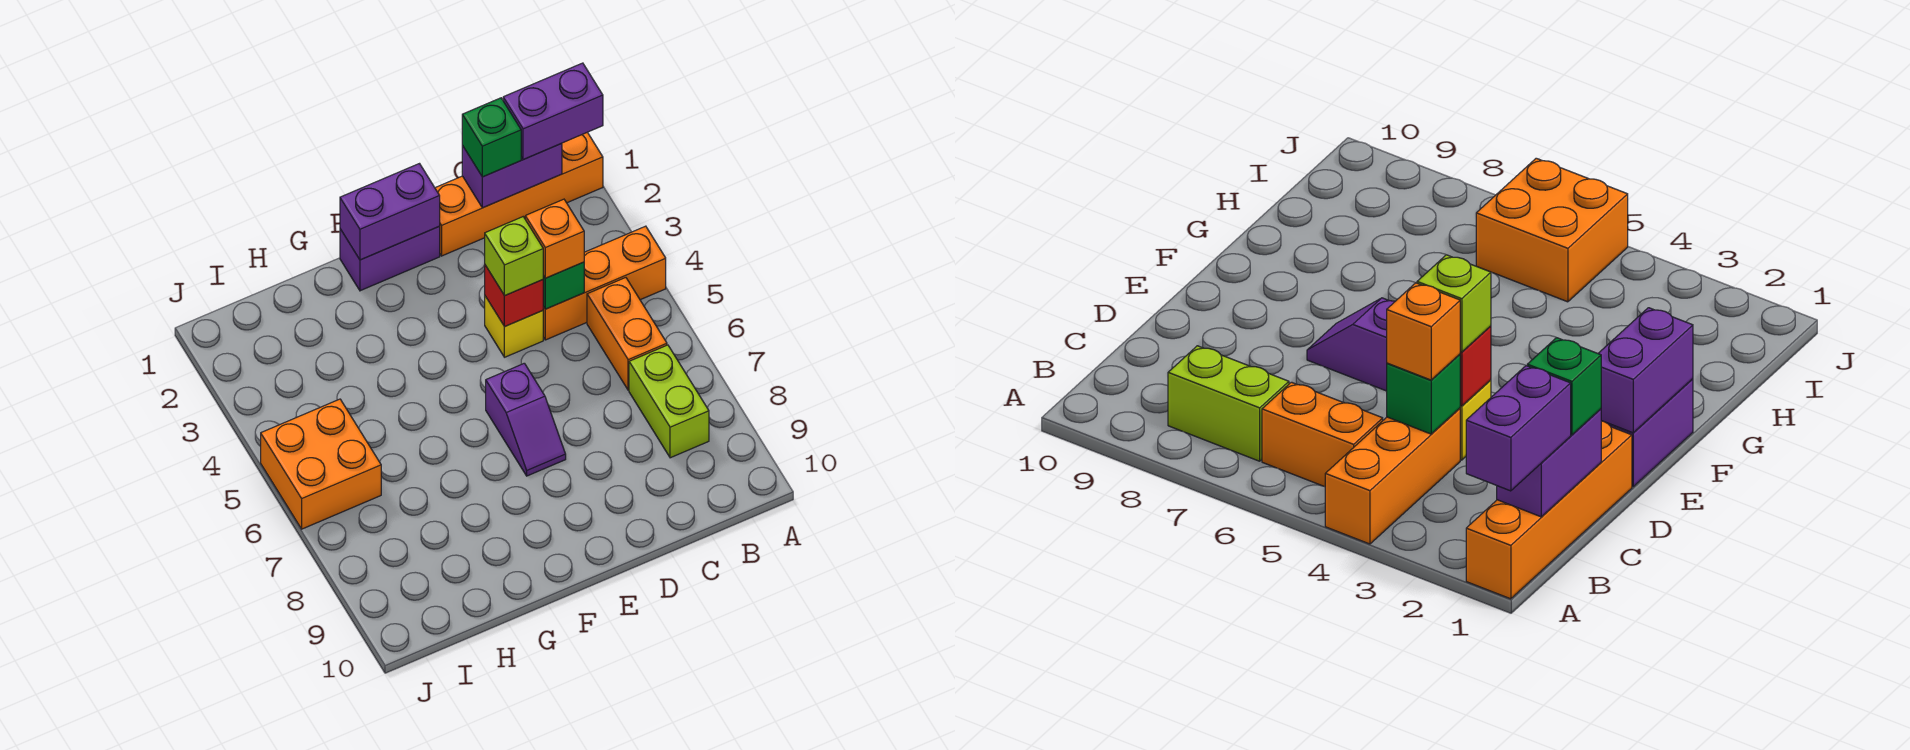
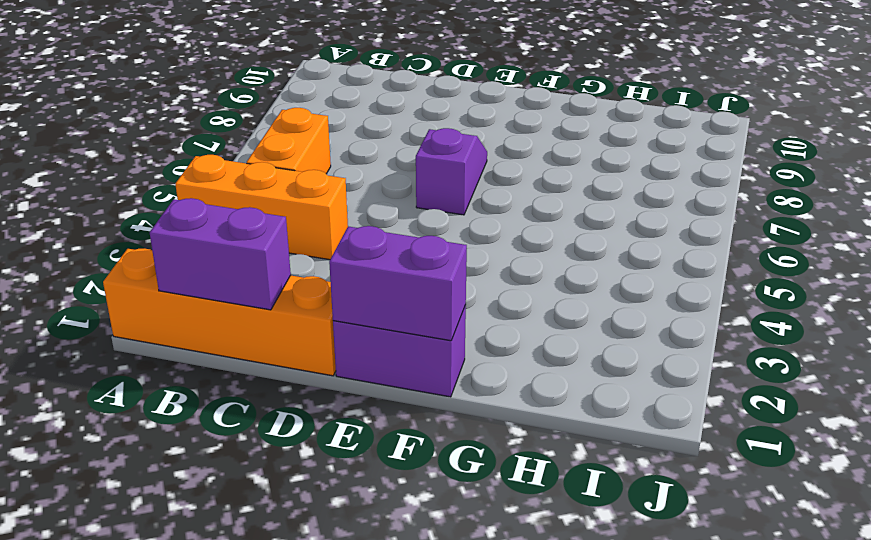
none -> lime 1x2 brick [629,345,709,458]
none -> yellow 1x1 brick [485,296,543,357]
none -> orange 2x2 brick [261,399,381,529]

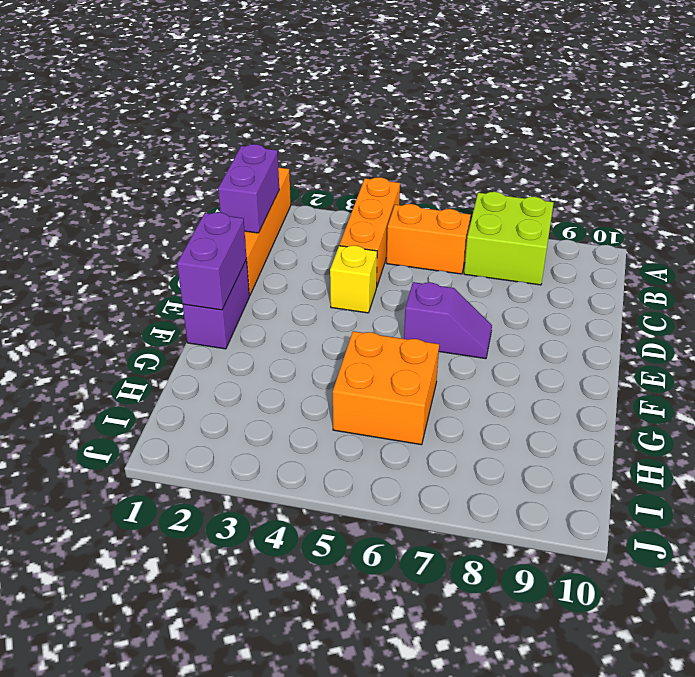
lime 2x2 brick [464,192,554,285] -> lime 1x2 brick [629,345,709,458]
orange 2x2 brick [333,331,439,445] -> orange 2x2 brick moved to [261,399,381,529]
none -> green 1x1 brick [543,262,584,309]
none -> red 1x1 brick [485,265,543,327]
none -> purple 1x2 brick [503,63,603,160]

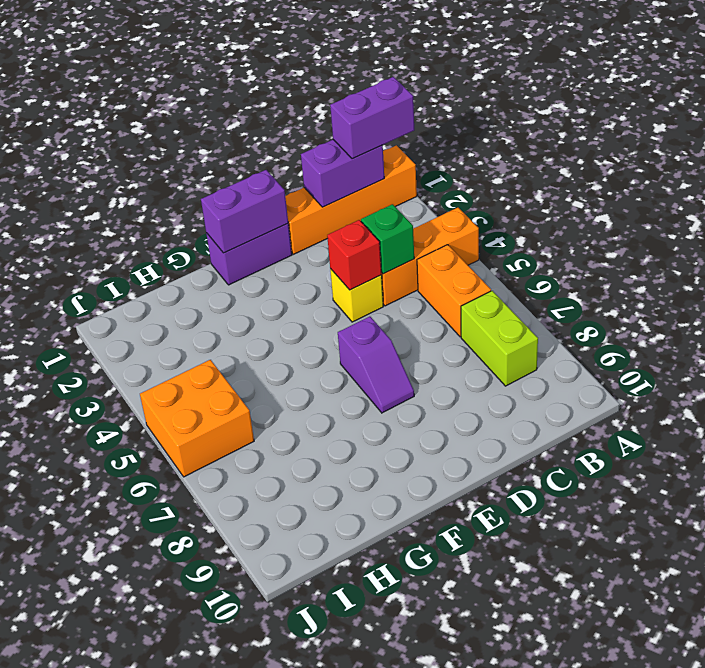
none -> green 1x1 brick [462,98,521,177]
none -> orange 1x1 brick [525,199,584,278]
none -> lime 1x1 brick [485,217,543,296]

